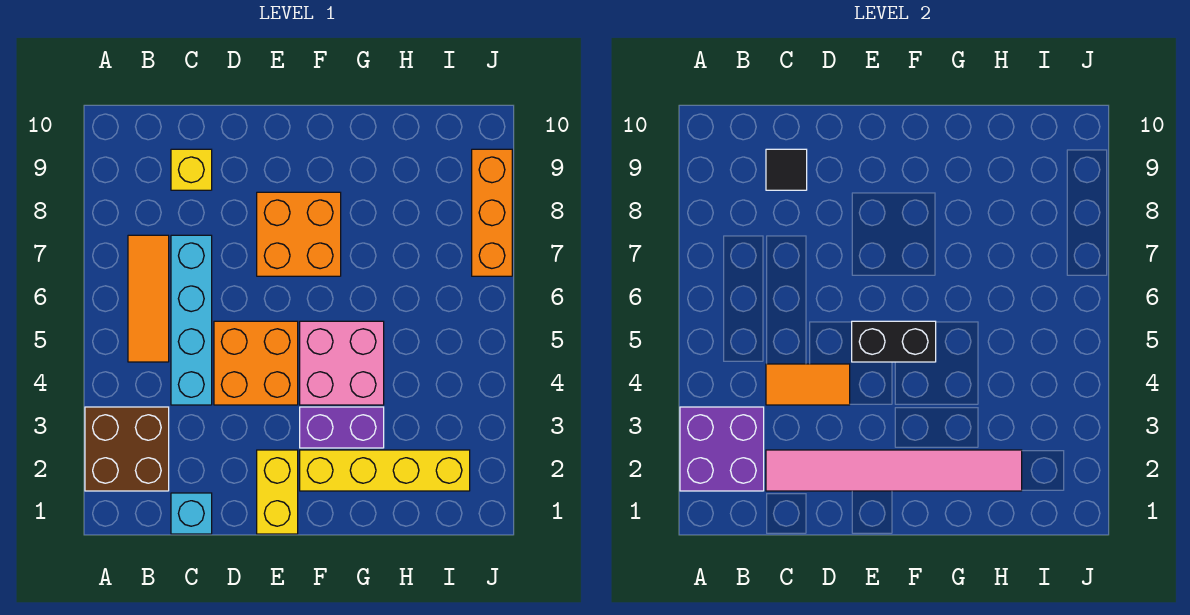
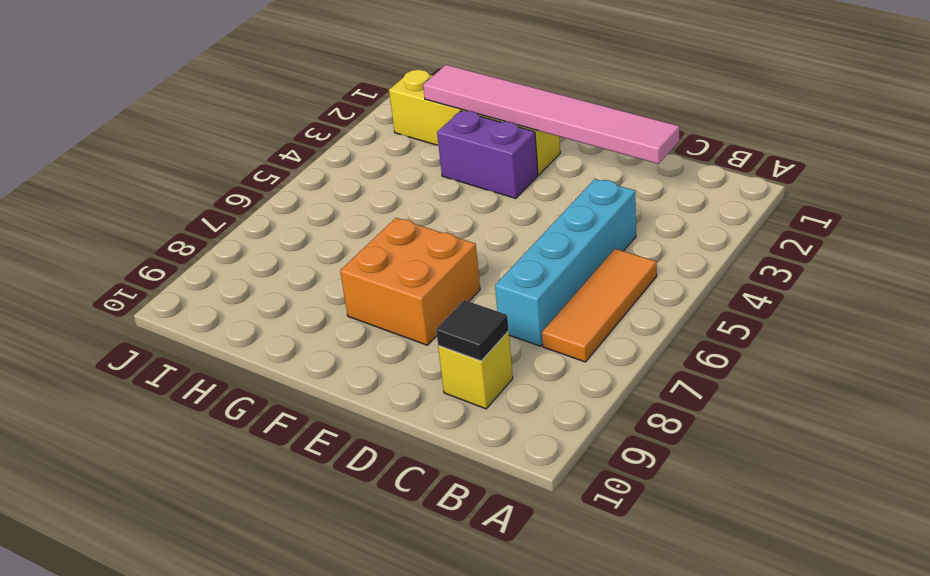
none -> brown 2x2 brick [85,407,169,491]
none -> cyan 1x1 brick [171,493,212,534]
none -> orange 2x2 brick [214,321,298,405]

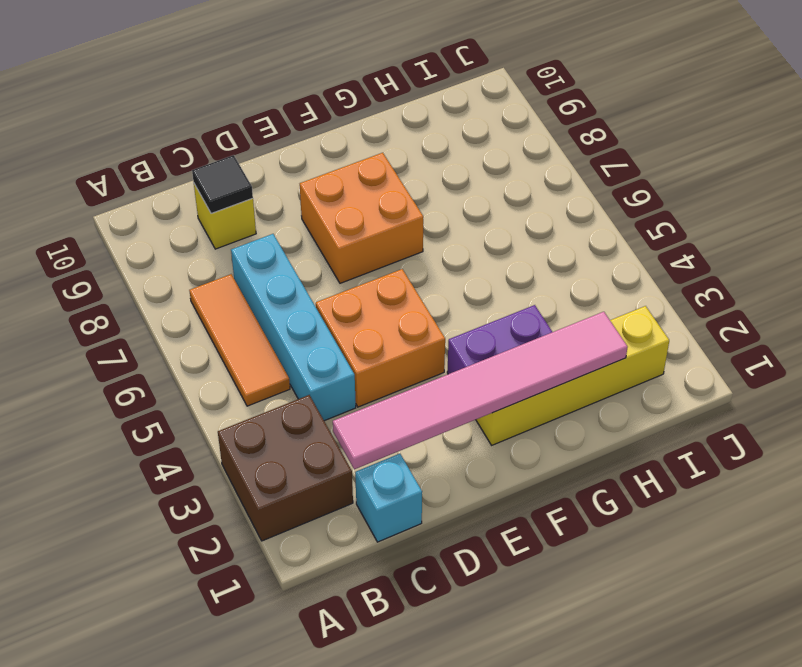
none -> yellow 1x2 brick [257,450,298,534]
none -> pink 2x2 brick [300,321,384,405]
none -> orange 1x3 brick [472,149,512,276]

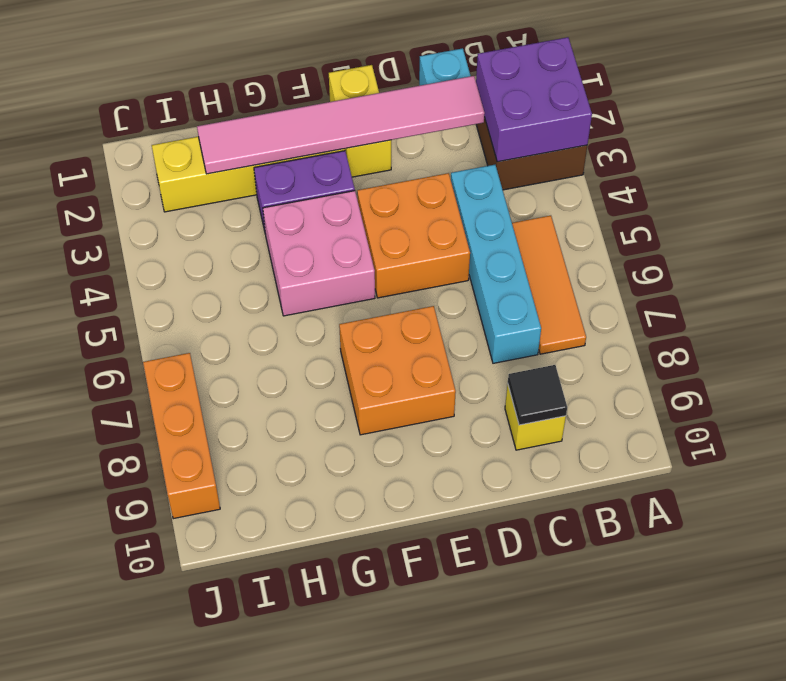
none -> orange 1x2 tile [766,364,850,405]
none -> black 1x2 brick [852,321,936,362]

